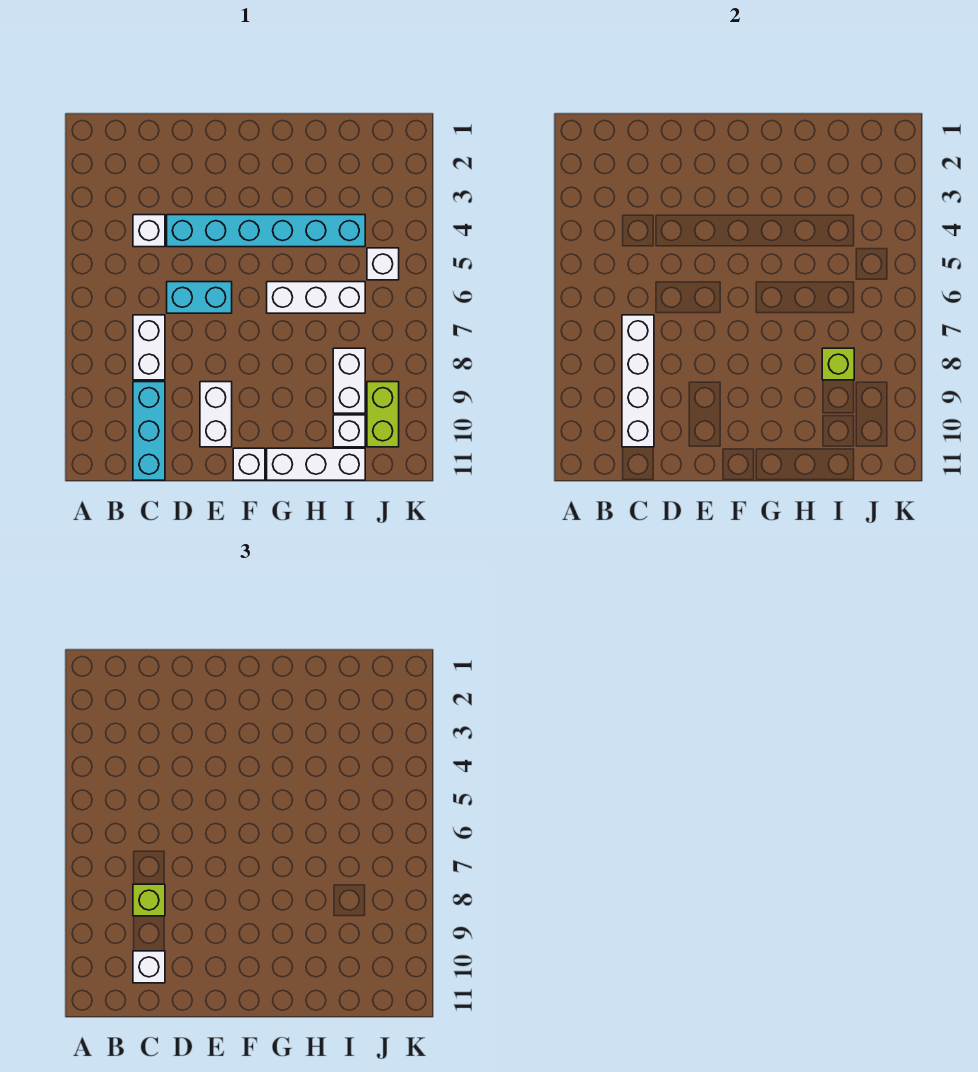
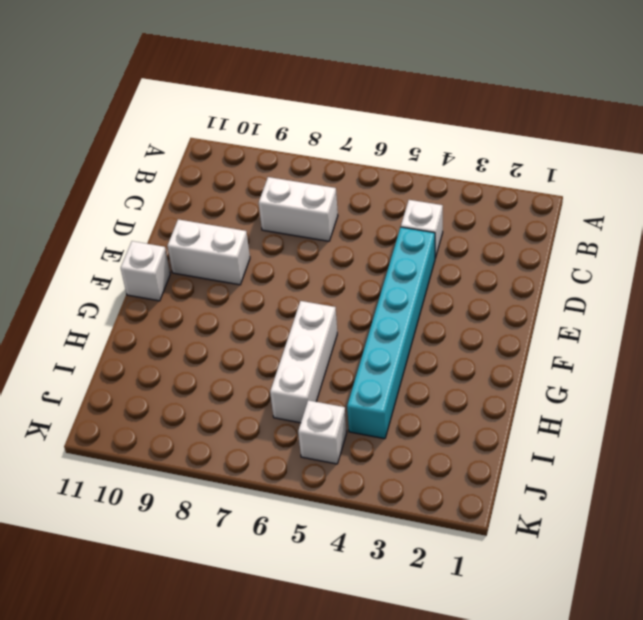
none -> cyan 1x3 brick [133,382,165,480]
none -> cyan 1x2 brick [167,282,232,313]
none -> white 1x3 brick [267,448,365,480]

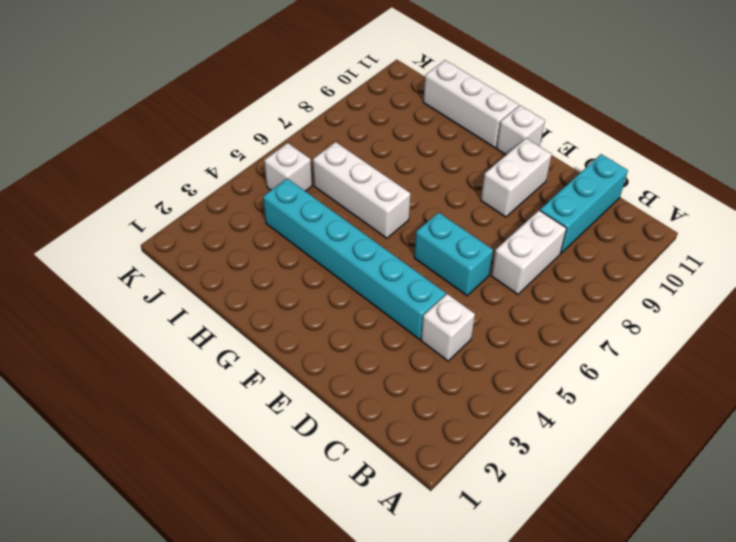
none -> white 1x2 brick [333,348,365,413]
none -> white 1x1 brick [333,415,365,447]
none -> lime 1x2 brick [367,382,399,447]

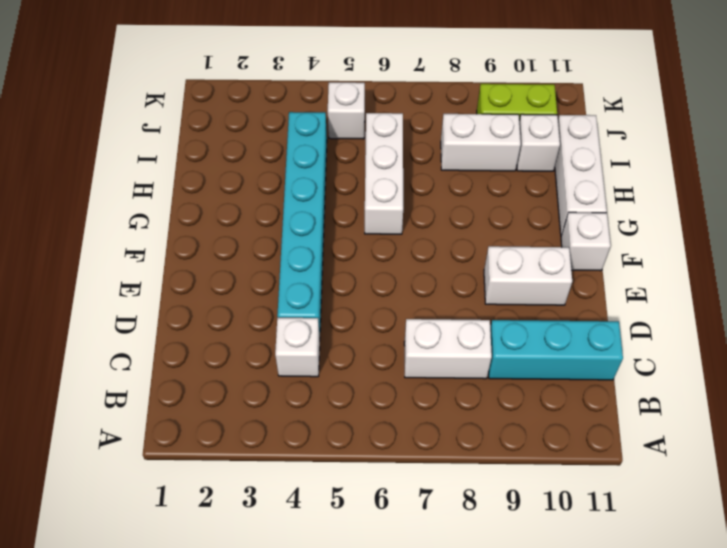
none -> cyan 1x2 brick [167,282,232,313]
none -> white 1x4 brick [622,315,654,447]
none -> lime 1x1 brick [822,348,854,380]

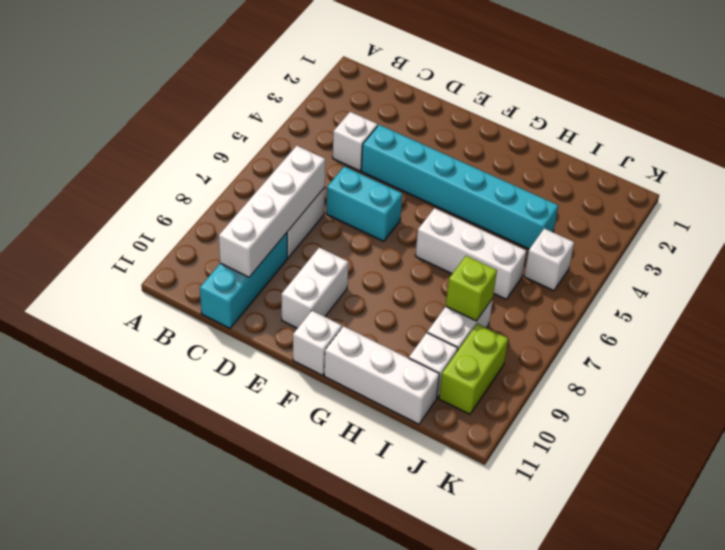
none -> lime 1x1 brick [133,884,165,916]
none -> white 1x1 brick [133,951,165,983]

